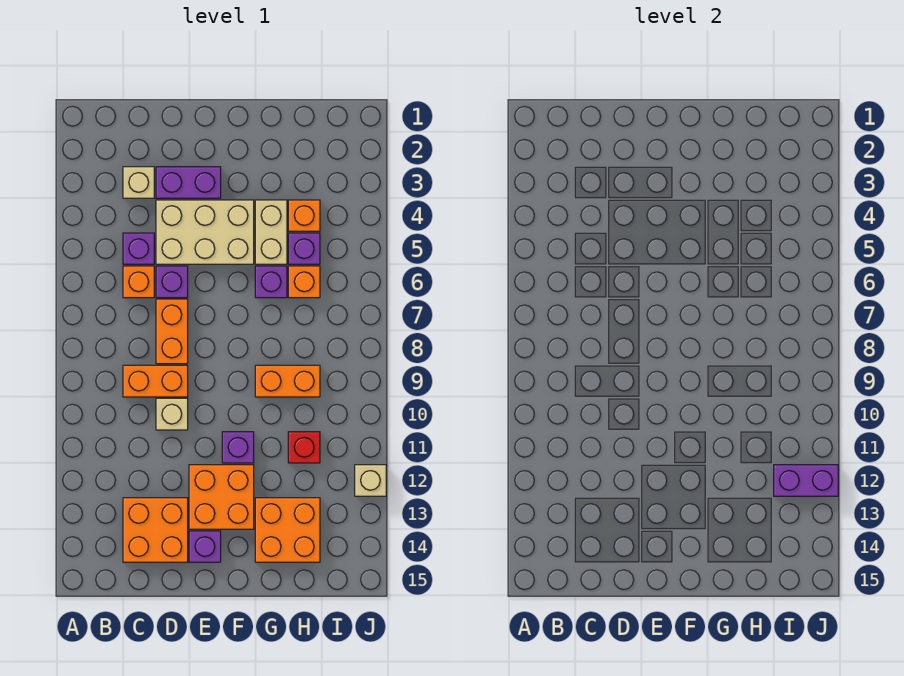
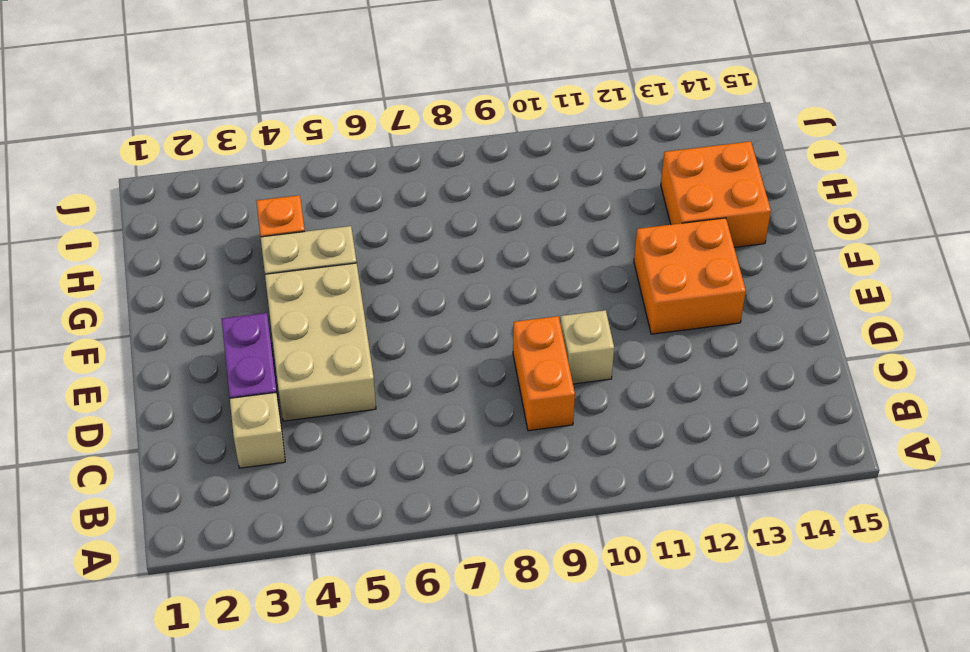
none -> purple 1x1 brick [123,233,154,264]
none -> orange 1x1 brick [123,266,154,298]
none -> orange 2x2 brick [123,498,188,562]

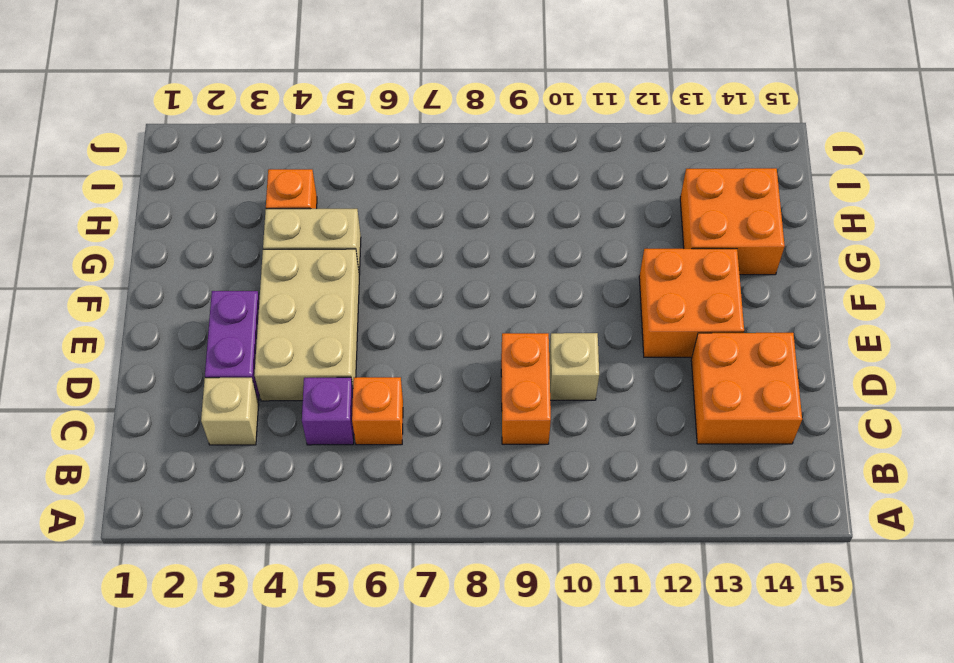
none -> purple 1x1 brick [156,266,188,298]
none -> orange 1x2 brick [156,299,188,364]
none -> purple 1x1 brick [189,531,221,562]

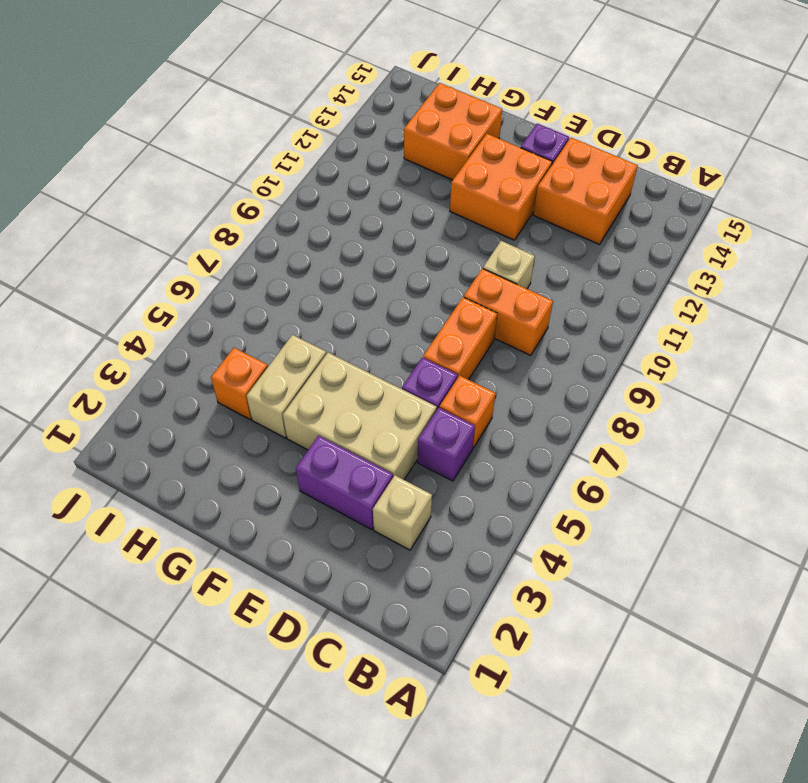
none -> purple 1x1 brick [222,432,254,463]
none -> purple 1x1 brick [255,266,287,298]
none -> orange 1x2 brick [255,365,320,397]

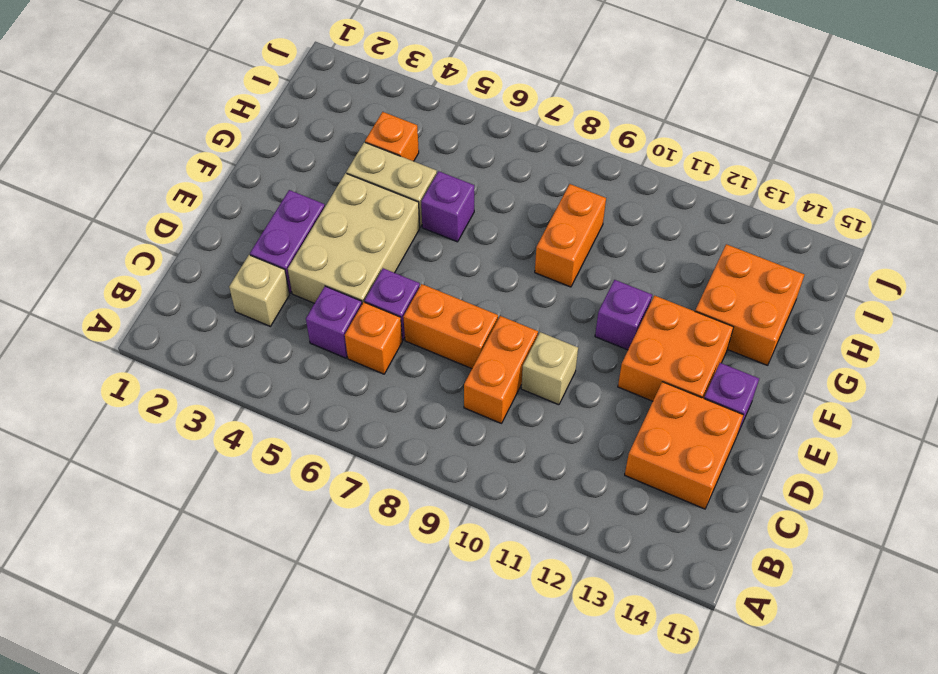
none -> purple 1x1 brick [288,233,320,264]
none -> orange 1x1 brick [288,266,320,298]
none -> red 1x1 brick [288,432,320,463]

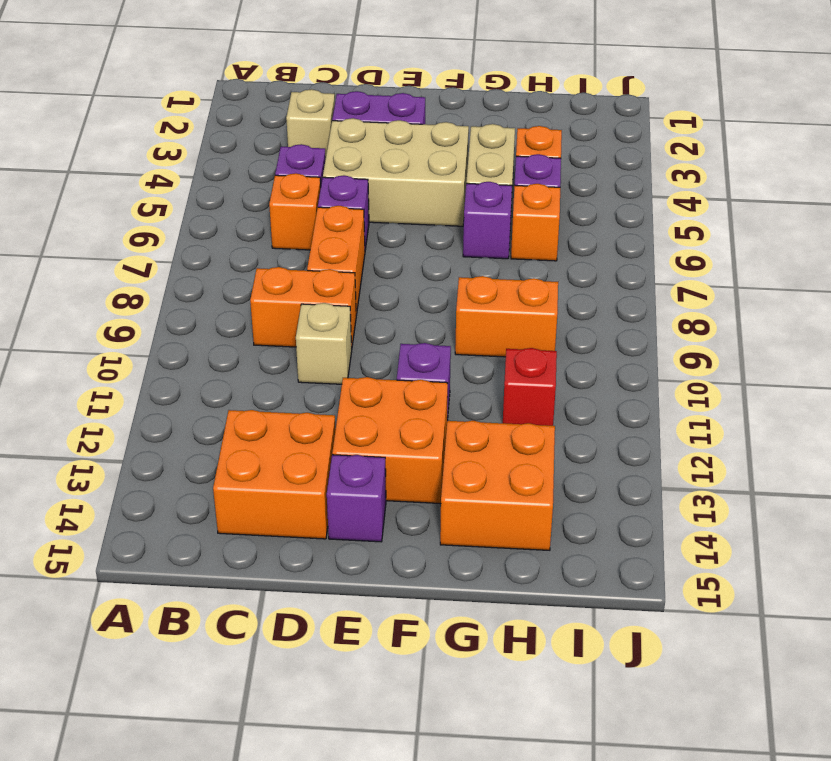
none -> tan 1x1 brick [355,465,386,496]
none -> purple 1x2 brick [774,465,838,496]

